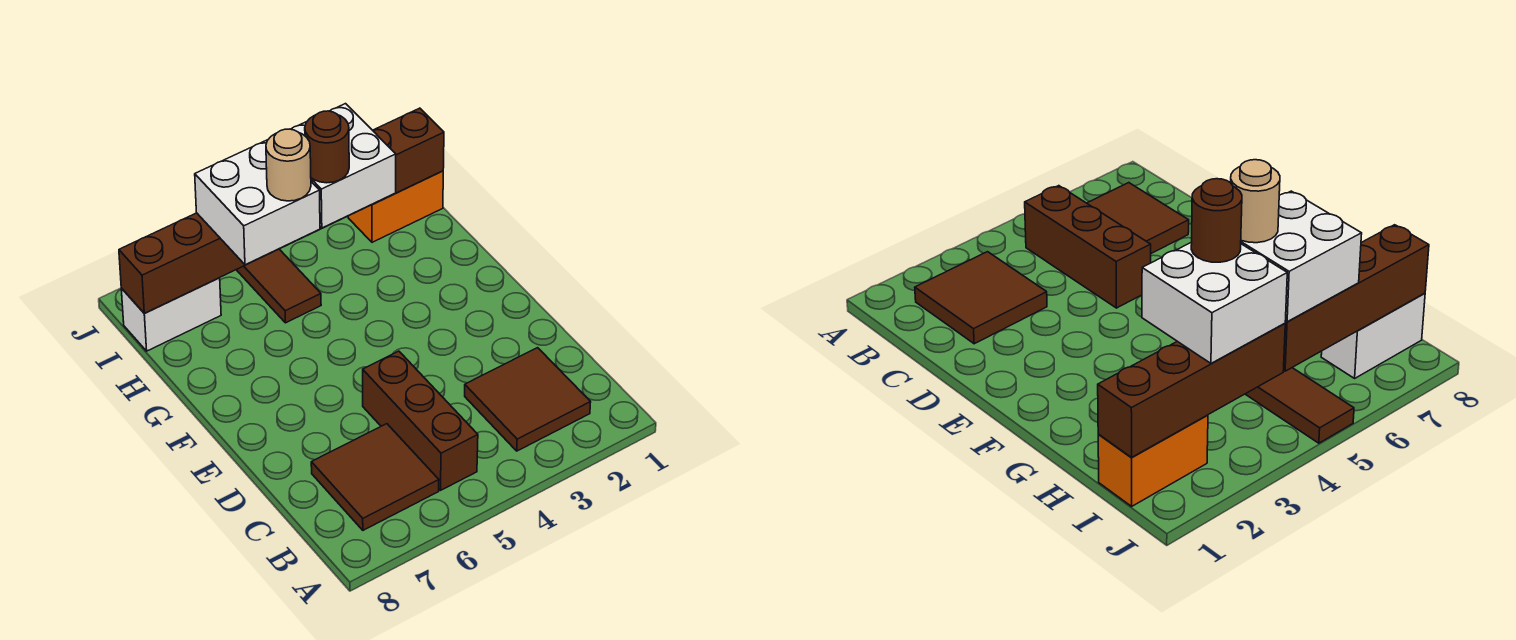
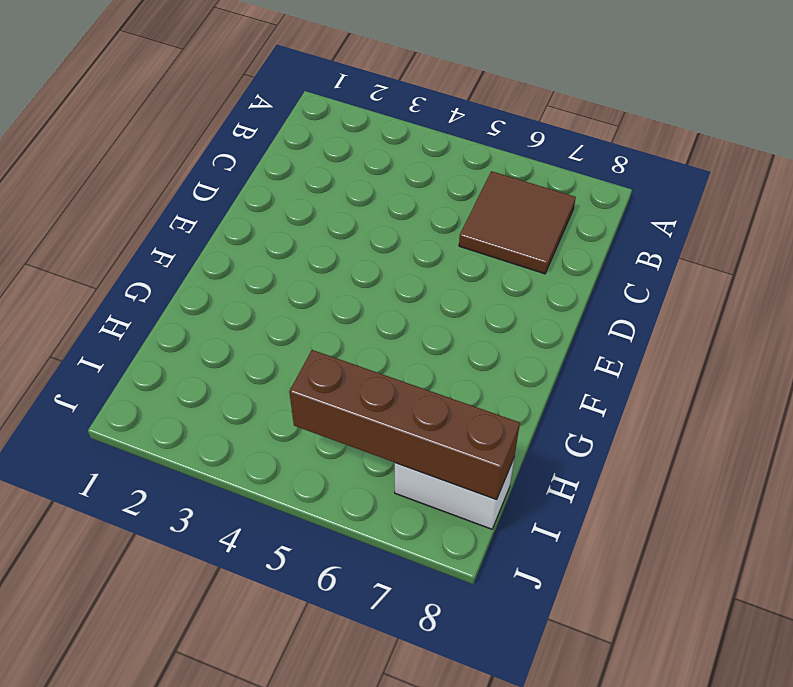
none -> brown 2x2 tile [465,348,591,451]
none -> brown 1x3 brick [363,351,478,490]
none -> brown 1x3 tile [236,249,321,323]

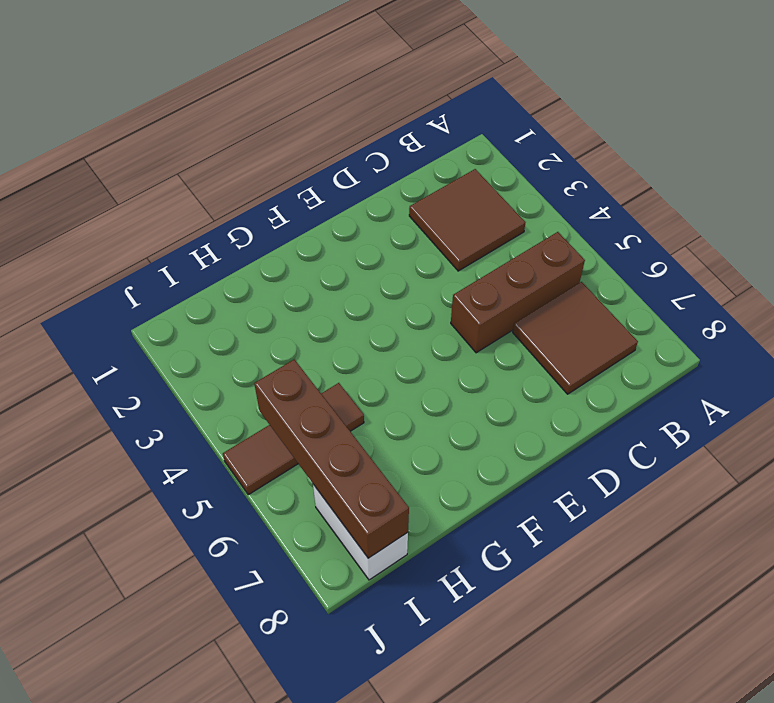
none -> orange 1x2 brick [348,171,443,242]
none -> brown 1x4 brick [300,108,444,239]
none -> white 2x2 brick [291,104,396,228]

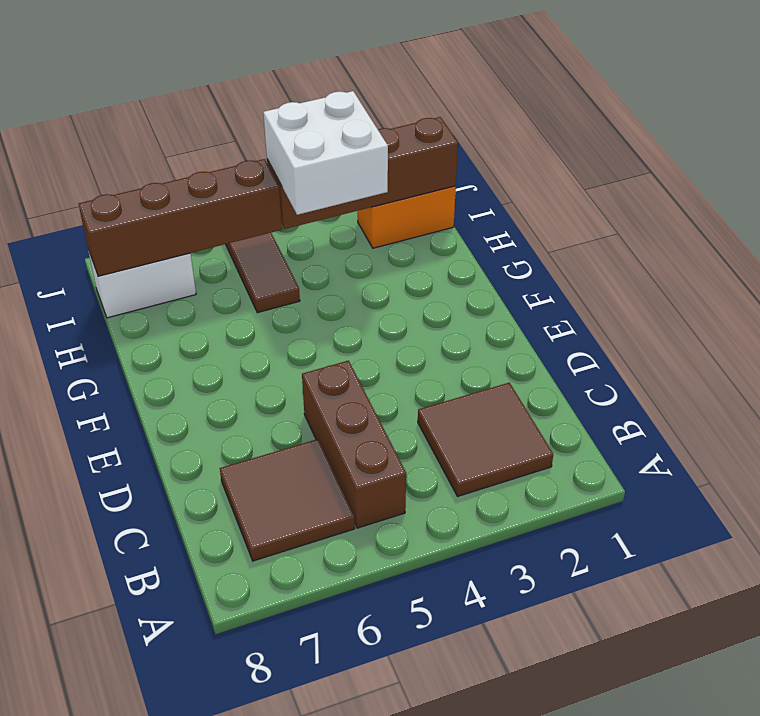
none -> white 2x2 brick [195,140,320,265]
none -> brown 1x1 round brick [305,111,349,183]
none -> tan 1x1 round brick [266,129,311,201]

